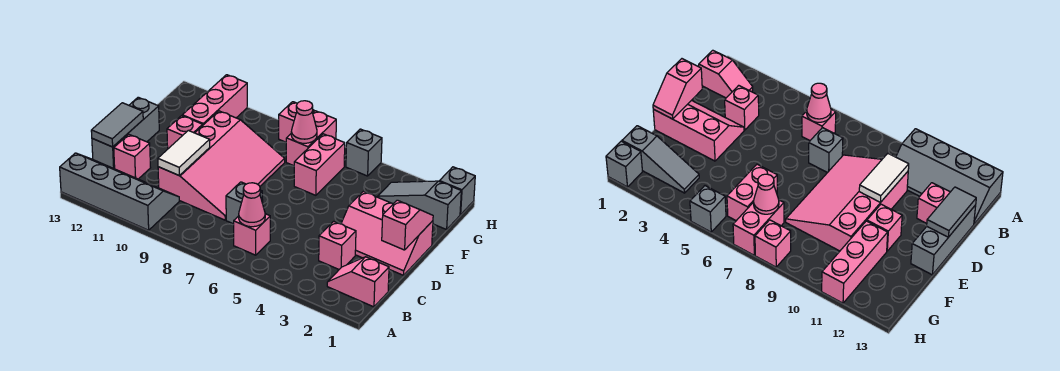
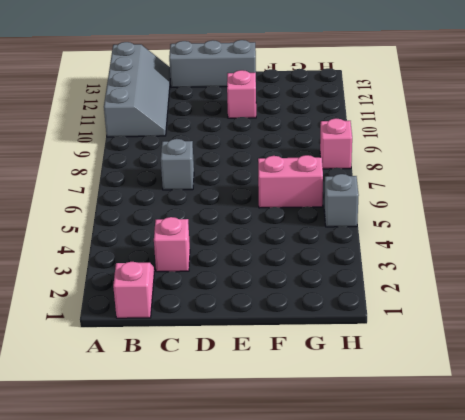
none -> pink 1x1 brick [234,214,270,255]
none -> pink 3x4 slope [158,111,285,220]
none -> pink 1x1 brick [114,134,151,179]

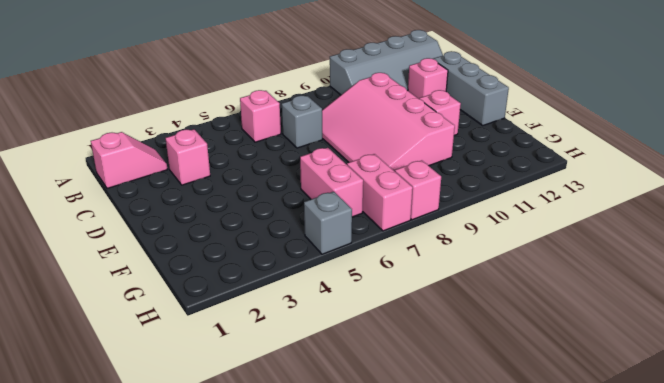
none -> pink 2x3 slope [341,191,433,275]
none -> pink 1x3 brick [182,75,247,125]
none -> grey 1x3 slope [378,181,461,230]

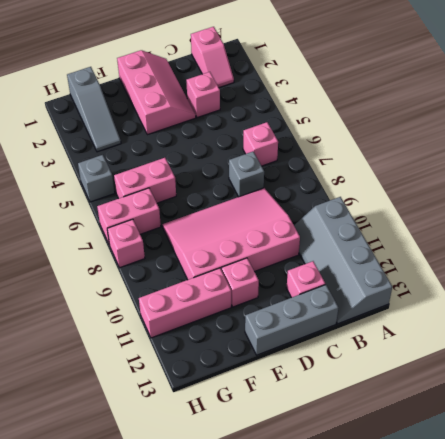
none -> grey 1x1 brick [439,167,475,215]
none -> pink 1x1 cone [239,183,265,227]
none -> white 1x2 tile [158,130,210,176]

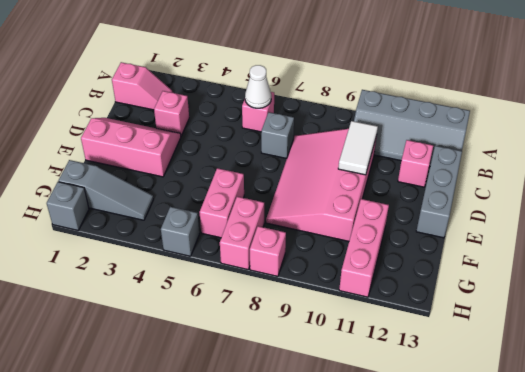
white 1x1 cone [245,65,271,108] -> pink 1x1 cone [239,183,265,227]
none -> pink 1x1 brick [167,116,203,149]
none -> grey 1x2 tile [91,103,143,147]
none -> pink 1x2 slope [382,200,433,250]

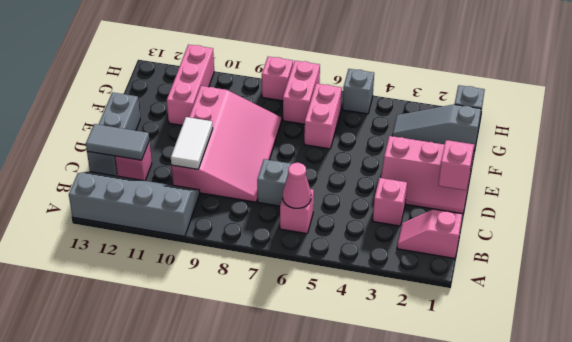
grey 1x2 tile [86,124,149,160] -> grey 1x2 tile turned to [91,103,143,147]
none -> pink 1x1 brick [167,116,203,149]
none -> pink 1x1 cone [291,101,317,143]

